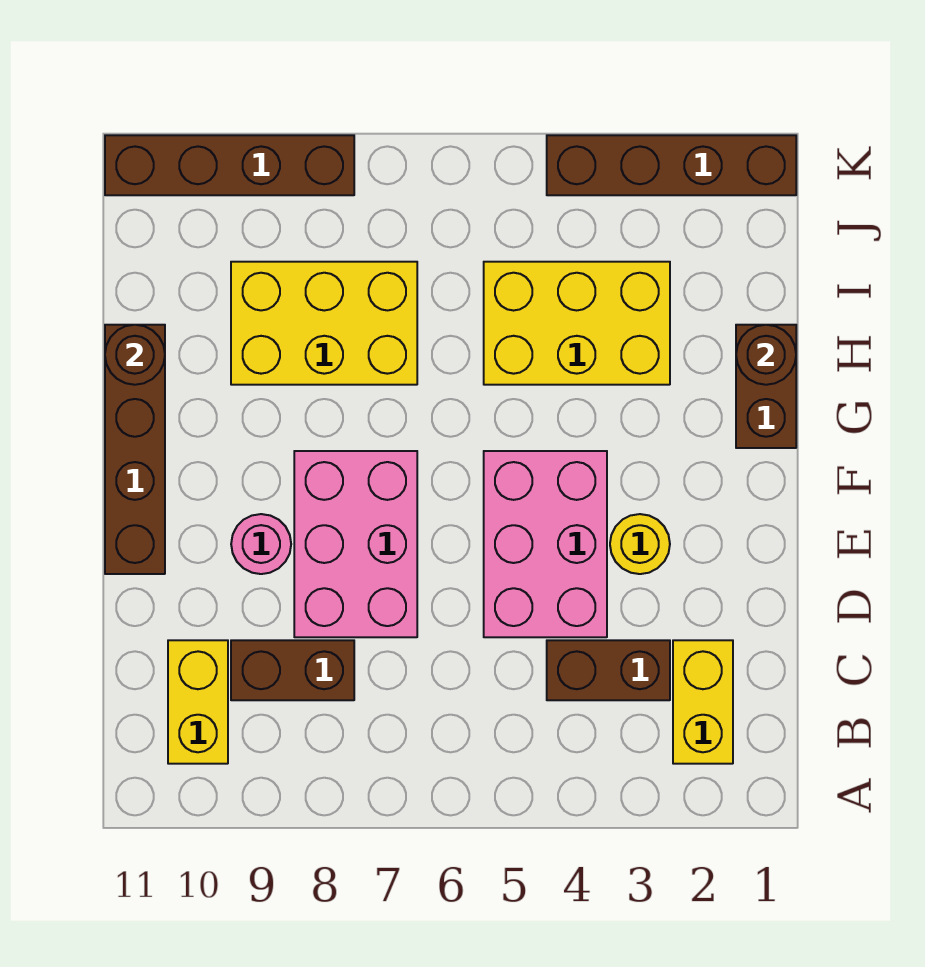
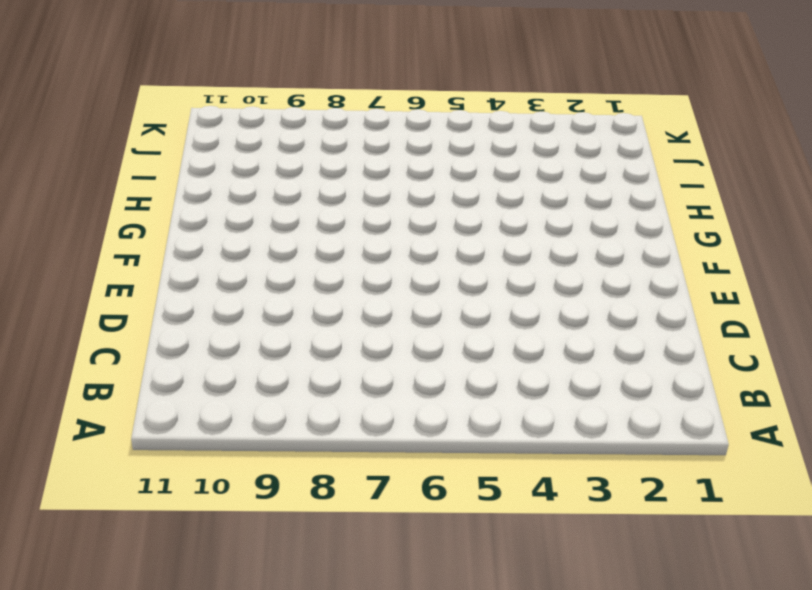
none -> yellow 1x2 brick [673,640,733,764]
none -> yellow 1x2 brick [168,640,228,764]
none -> brown 1x2 brick [547,640,670,700]

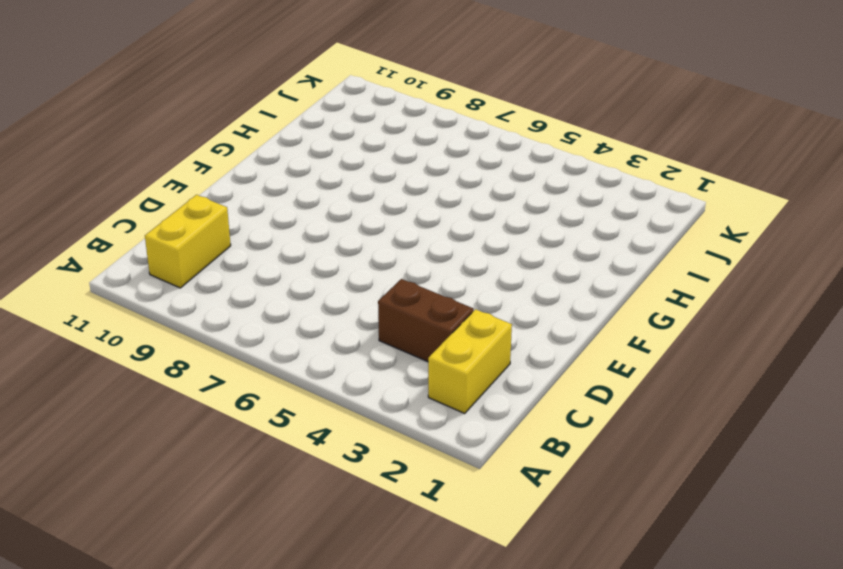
none -> brown 1x2 brick [231,640,354,700]
none -> pink 2x3 brick [484,451,607,637]
none -> pink 2x3 brick [294,451,417,637]

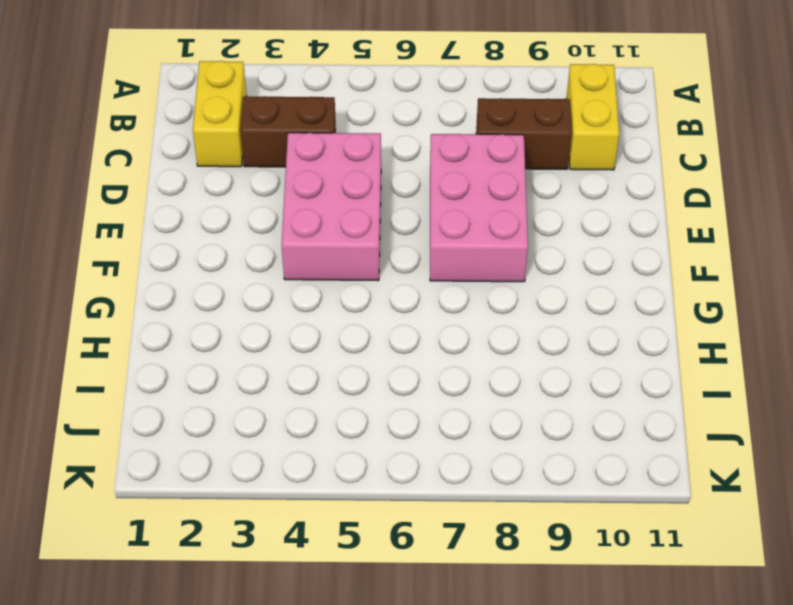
none -> yellow 1x1 round brick [610,514,670,574]
none -> pink 1x1 round brick [231,514,291,574]
none -> brown 1x4 brick [105,325,165,574]

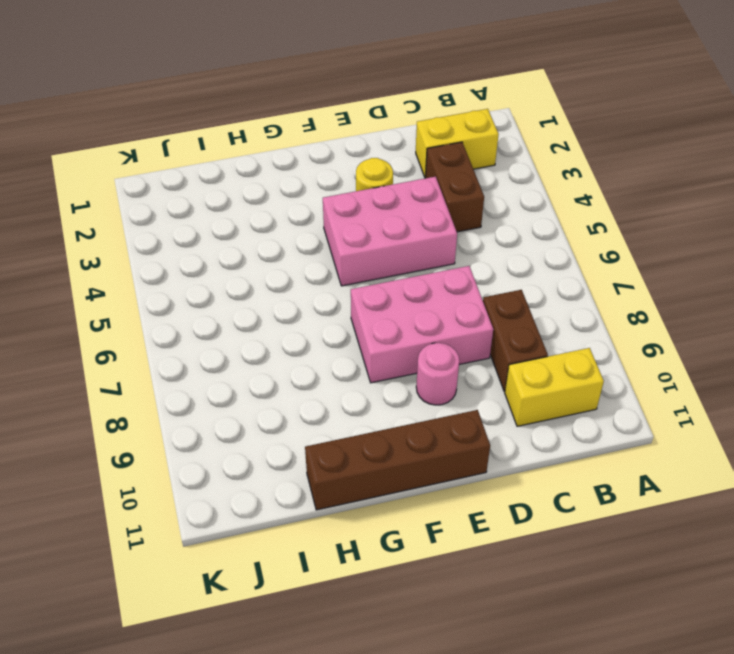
none -> brown 1x2 brick [736,325,796,448]
none -> yellow 2x3 brick [484,262,670,385]
none -> yellow 2x3 brick [231,262,417,385]

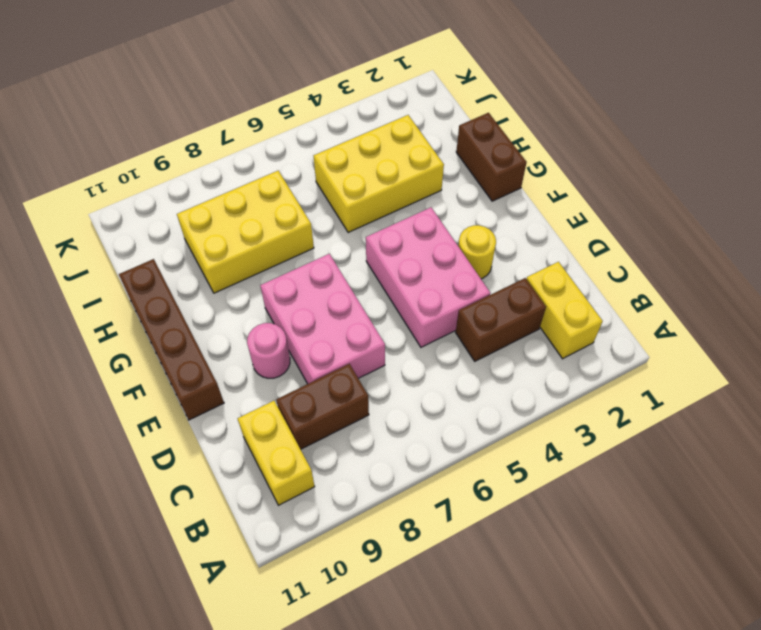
none -> brown 1x4 brick [547,135,796,195]
none -> brown 1x4 brick [105,135,354,195]
none -> brown 1x1 round brick [736,325,796,385]

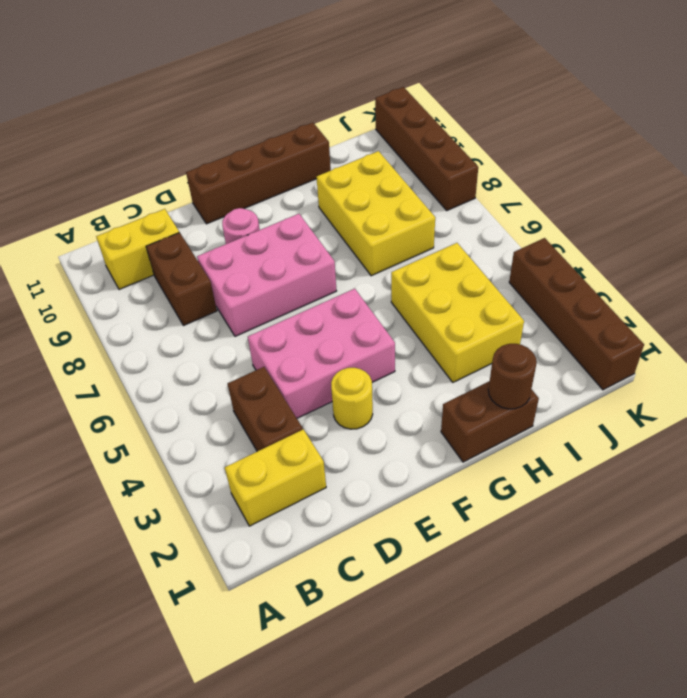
none -> brown 1x1 round brick [105,325,165,385]

